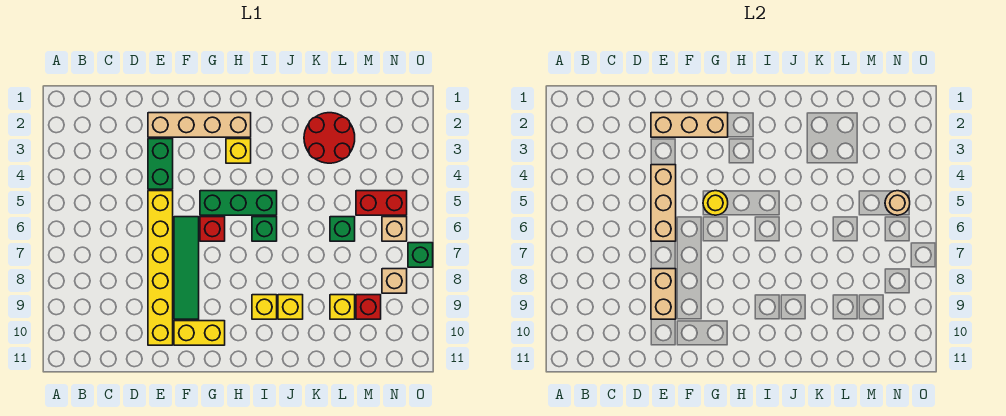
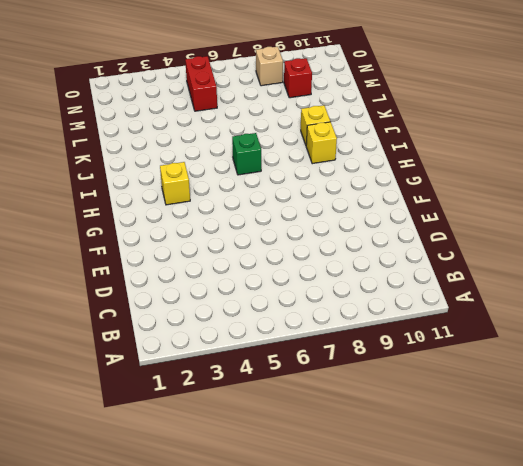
none -> tan 1x4 brick [148,113,251,137]
none -> green 1x2 brick [148,139,173,189]
none -> yellow 1x6 brick [148,191,173,345]

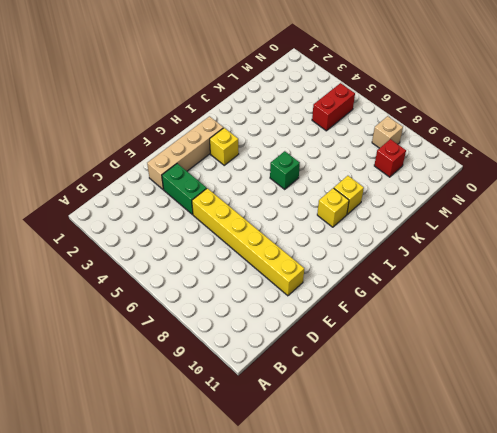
none -> green 1x4 tile [174,217,199,319]
none -> yellow 1x2 brick [174,321,225,345]
none -> green 1x3 brick [200,191,277,215]

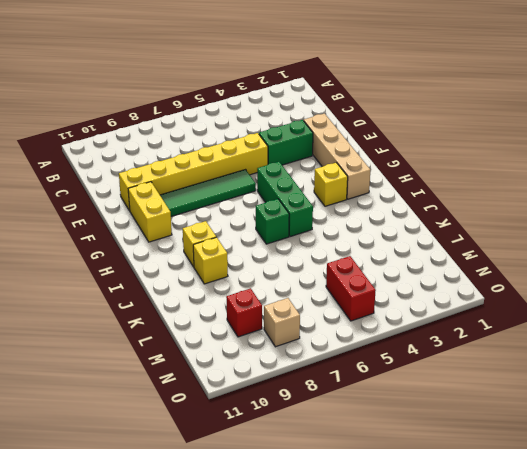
none -> red 1x1 brick [200,217,225,241]
none -> red 2x2 round brick [304,113,355,163]
none -> green 1x1 brick [330,217,355,241]

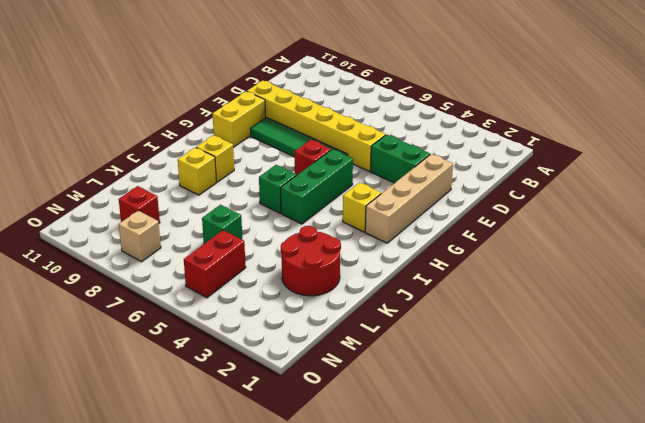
none -> yellow 1x1 brick [330,295,355,319]
none -> tan 1x1 brick [382,217,407,241]
none -> green 1x1 brick [408,243,433,267]

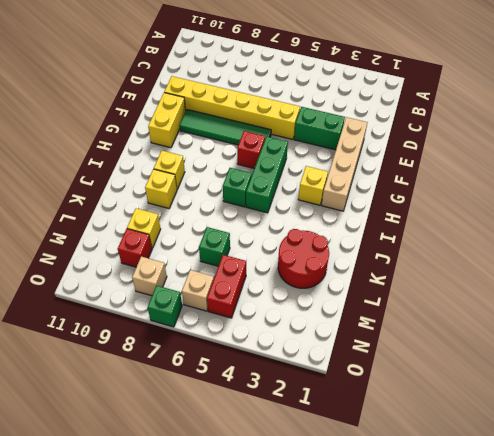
none -> tan 1x3 brick [651,113,728,137]
none -> tan 1x3 brick [651,165,676,241]
none -> tan 1x2 brick [651,269,676,319]

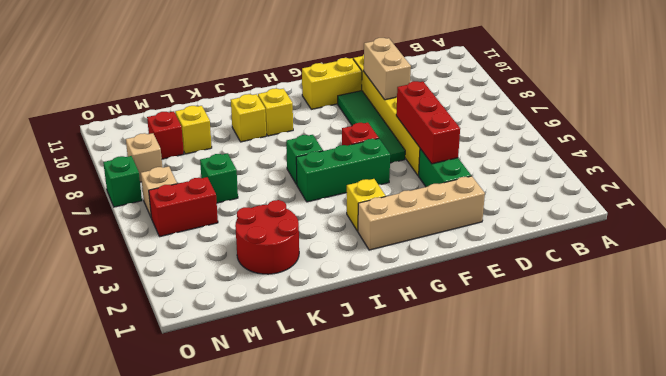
red 1x3 brick [396,81,460,164] -> tan 1x3 brick [651,165,676,241]
none -> tan 1x3 brick [651,113,728,137]
none -> yellow 1x1 round brick [703,191,728,215]
none -> tan 1x1 round brick [885,191,910,215]

